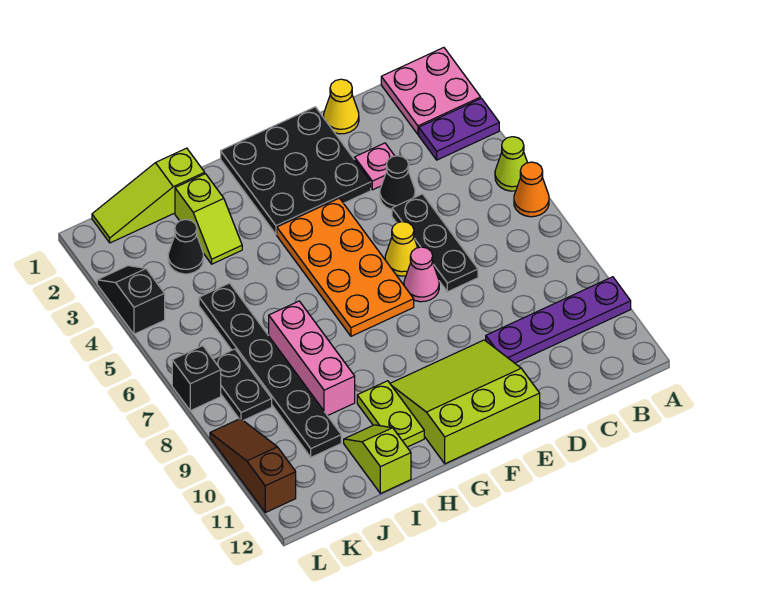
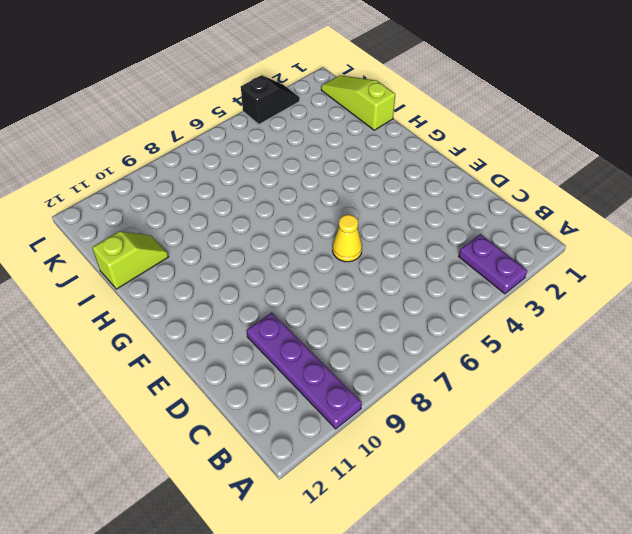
none -> pink 2x2 plate [381,48,481,135]
none -> lime 1x1 cone [495,137,527,191]
none -> orange 1x1 cone [514,162,549,217]

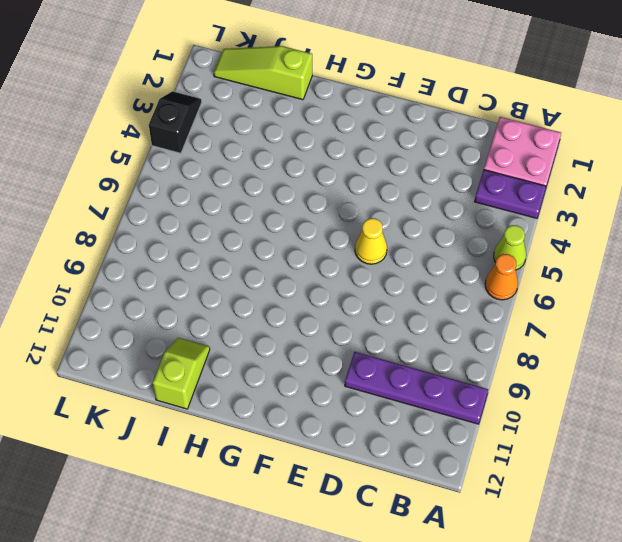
none -> yellow 1x1 cone [324,79,359,134]
none -> pink 1x1 plate [355,143,394,190]
none -> black 1x1 cone [380,156,415,209]

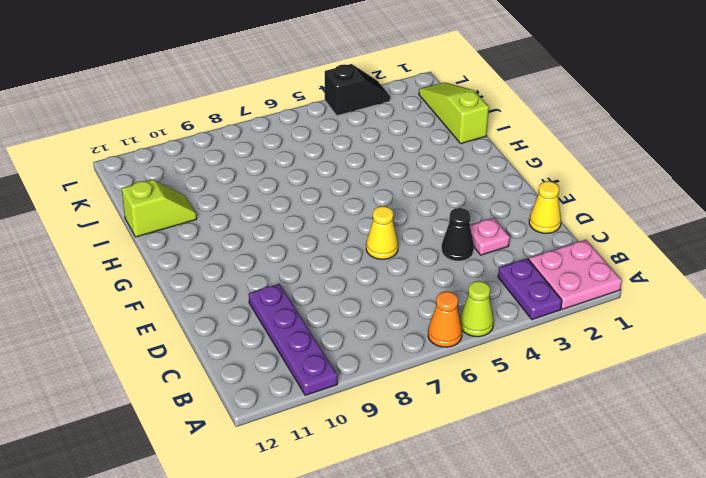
none -> black 1x3 plate [392,194,478,292]
none -> black 3x3 plate [221,107,371,234]
none -> pink 1x1 cone [404,247,439,302]

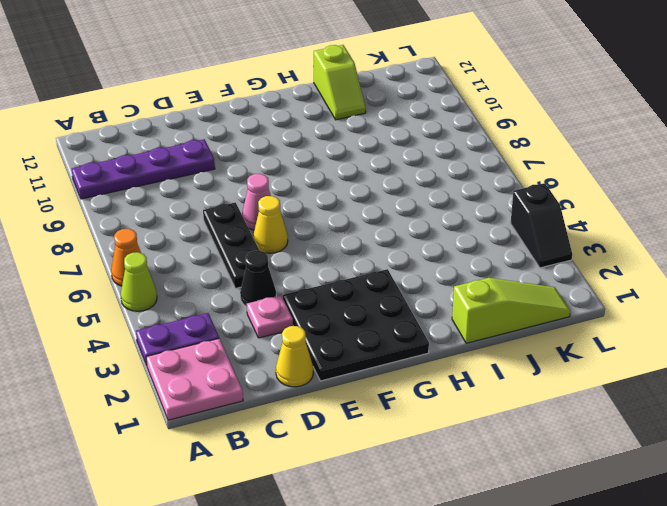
none -> lime 3x3 slope [390,340,540,464]
none -> orange 2x4 plate [277,198,414,336]
none -> lime 1x2 plate [357,381,424,447]

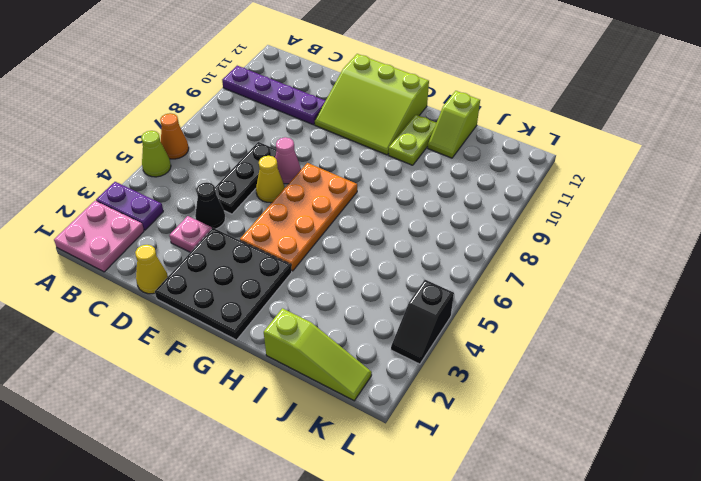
none -> lime 1x2 slope [175,174,242,264]
none -> pink 1x3 brick [269,301,355,416]
none -> black 1x1 cone [168,219,203,274]

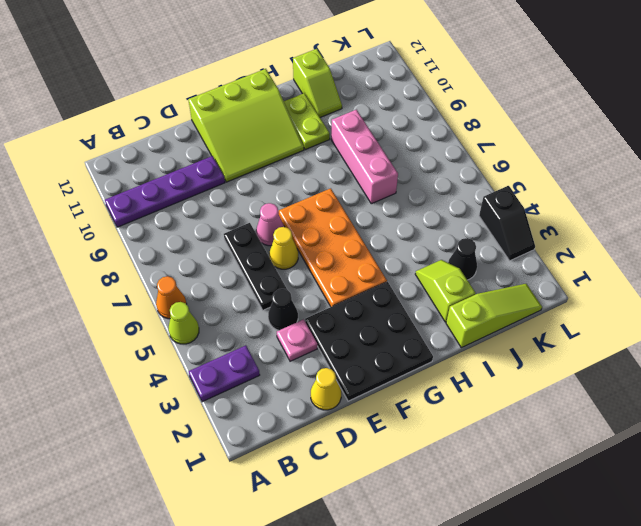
none -> pink 2x2 plate [381,48,481,135]
none -> black 1x6 plate [199,283,341,457]
none -> black 1x2 plate [213,349,272,421]

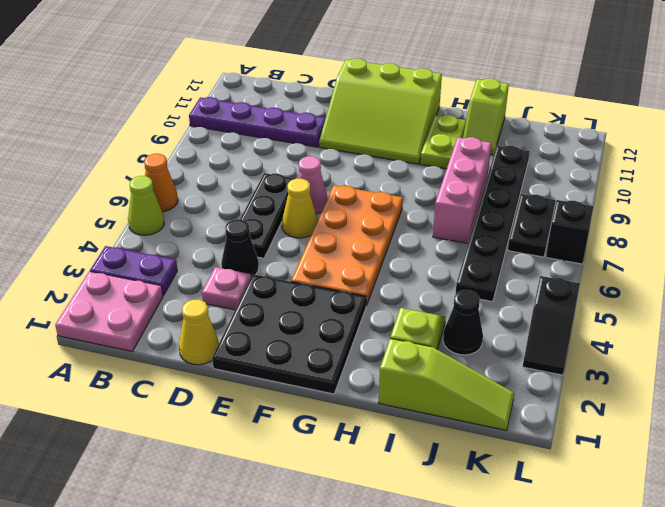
none -> brown 1x3 slope [210,419,296,513]

